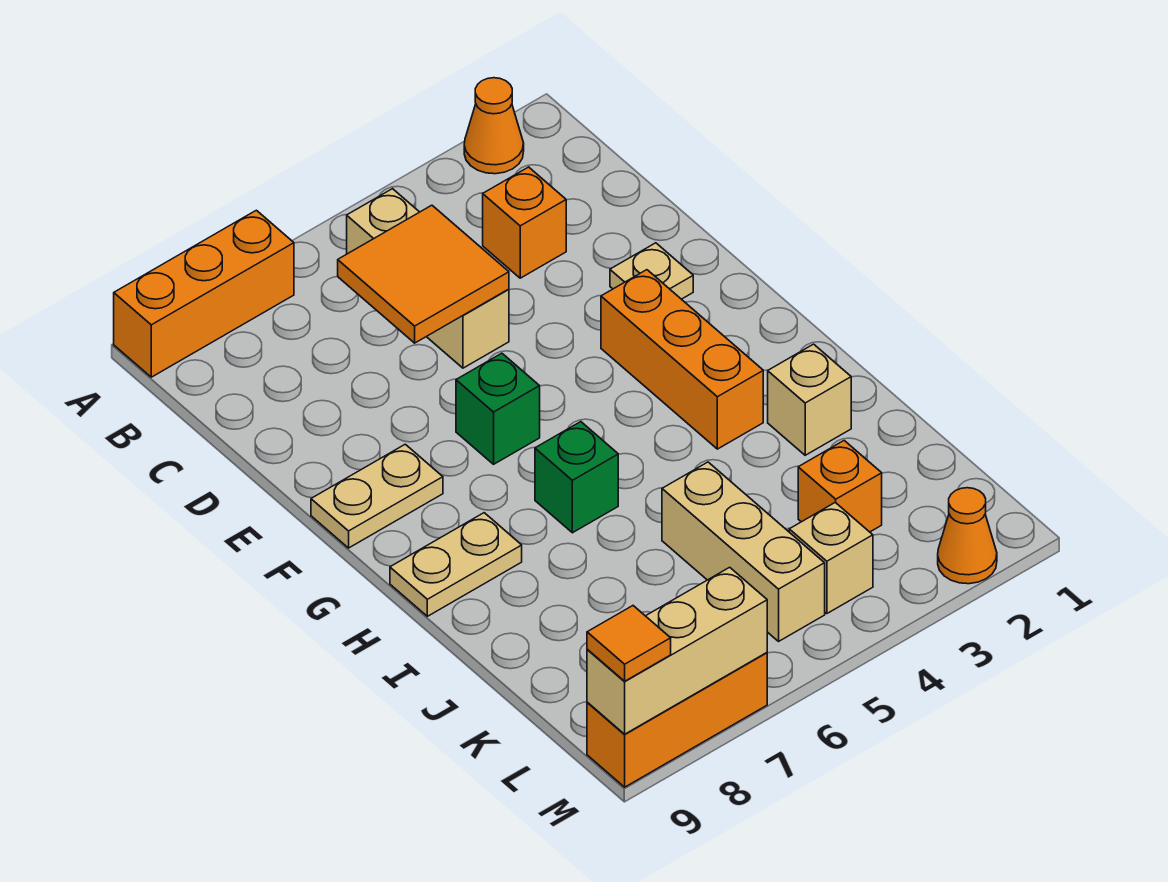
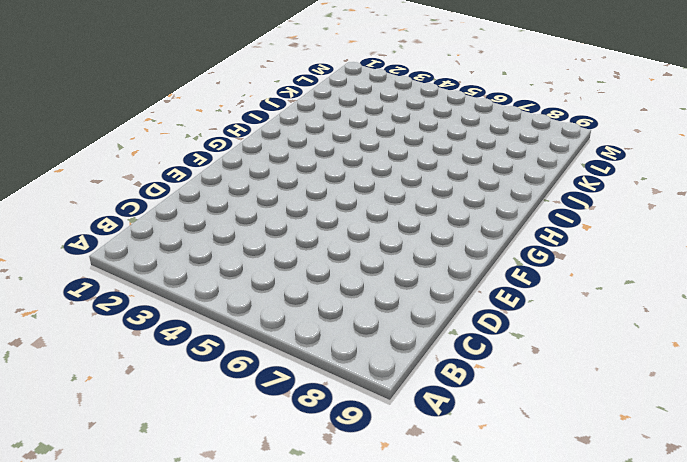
none -> orange 1x1 cone [464,78,524,174]
none -> orange 1x3 brick [114,210,294,377]
none -> tan 1x3 brick [347,189,509,368]

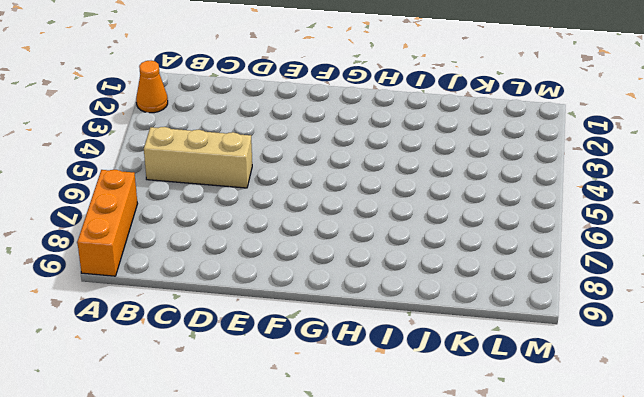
none -> orange 1x1 brick [483,167,566,278]
none -> tan 1x1 plate [610,243,693,299]
none -> orange 1x3 brick [601,270,763,449]

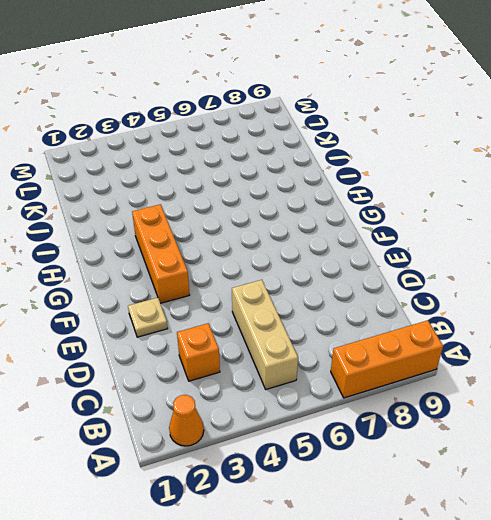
none -> green 1x1 brick [456,353,540,464]
none -> tan 1x2 plate [311,444,443,548]
none -> green 1x1 brick [535,422,618,533]

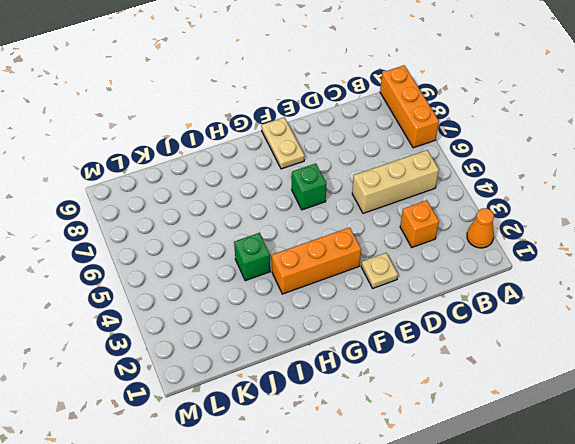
green 1x1 brick [234,233,270,281] -> green 1x1 brick moved to [535,422,618,533]
none -> tan 1x2 plate [390,513,522,616]
none -> tan 1x1 brick [768,344,851,455]
none -> tan 1x3 brick [662,462,825,641]

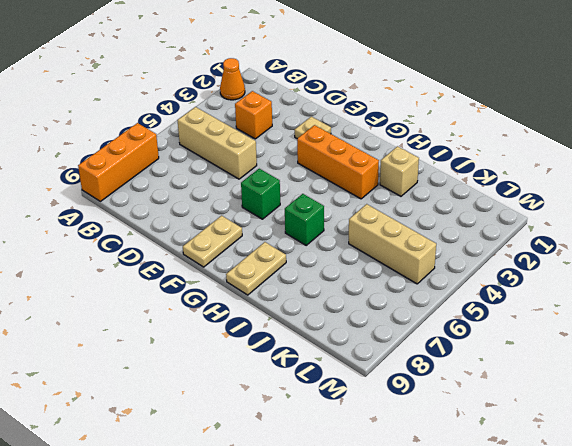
none -> orange 1x1 brick [798,441,882,532]
none -> tan 1x1 brick [789,502,873,614]
none -> orange 1x1 cone [938,488,997,584]

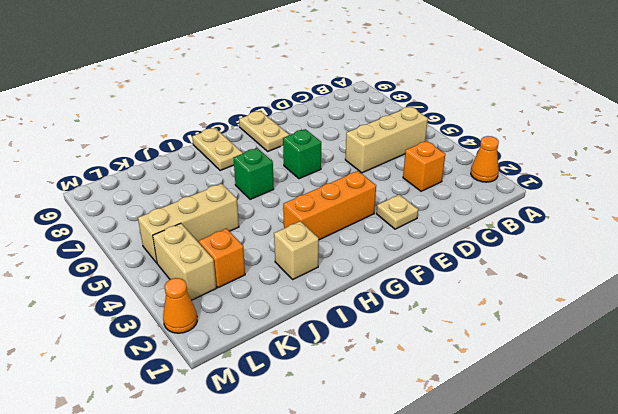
tan 1x2 brick [153,223,216,300] -> tan 1x1 brick [789,502,873,614]
none -> orange 1x3 brick [114,210,294,377]
none -> orange 1x3 brick [587,653,767,787]
none -> orange 2x2 tile [338,205,509,343]

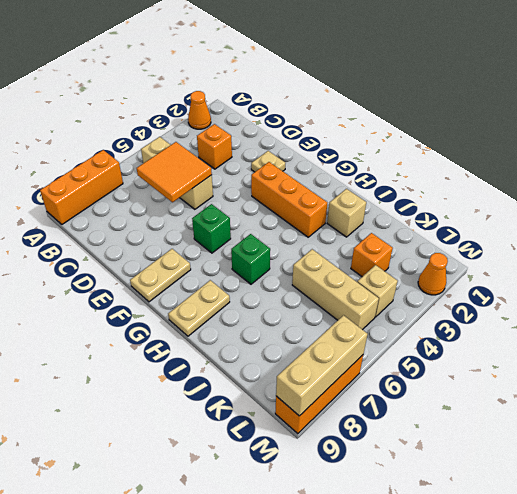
none -> orange 1x1 tile [587,606,671,681]

